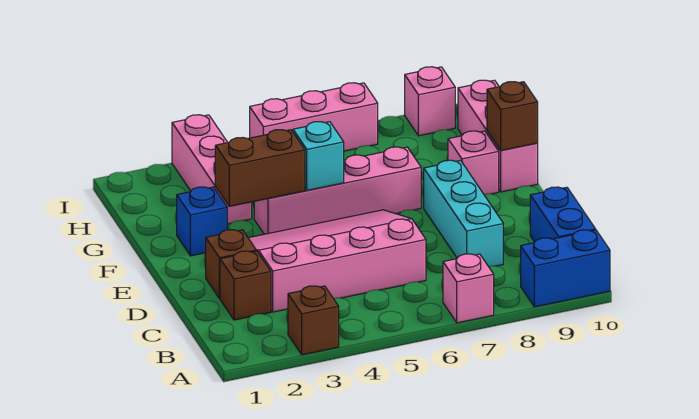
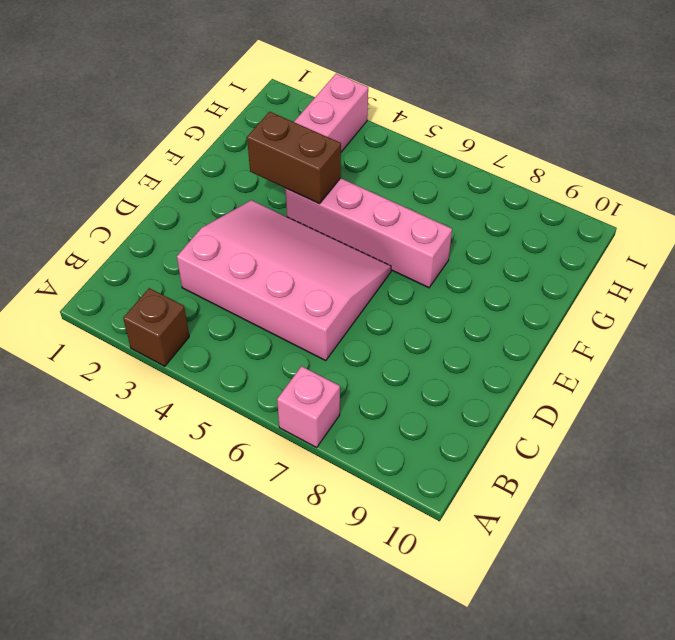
none -> blue 1x2 brick [521,230,610,307]
none -> blue 1x2 brick [530,187,596,242]
none -> brown 1x1 brick [220,251,271,320]

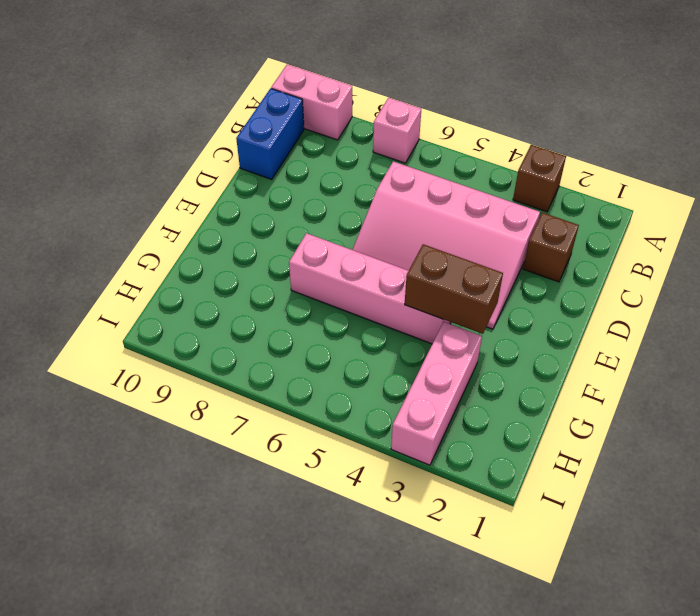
pink 1x2 brick [271,64,352,140] -> blue 1x2 brick [521,230,610,307]
none -> cyan 1x3 brick [424,160,503,266]
none -> brown 1x1 brick [206,230,256,299]
none -> blue 1x1 brick [177,187,227,256]

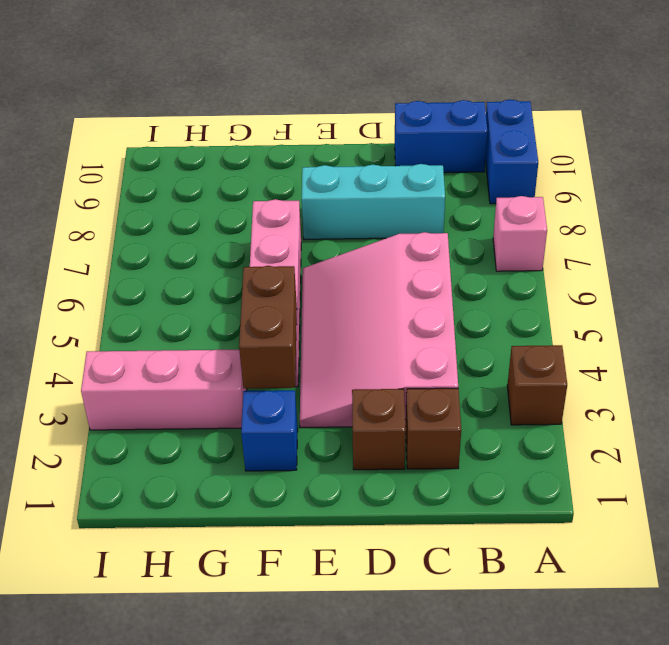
none -> pink 1x1 brick [448,131,499,194]
none -> pink 1x3 brick [458,80,538,192]
none -> pink 1x3 brick [250,83,378,151]

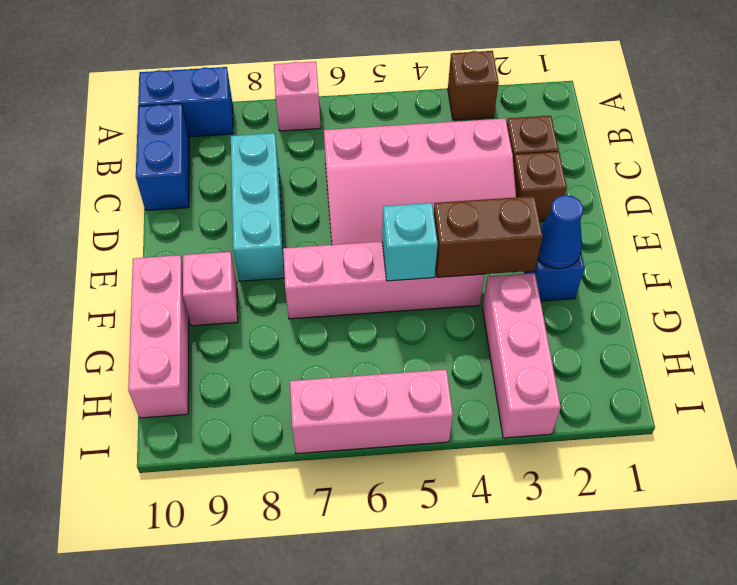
blue 1x1 cone [538,195,583,269] -> none
none -> pink 1x1 brick [405,67,455,136]
none -> brown 1x1 brick [487,82,538,150]

